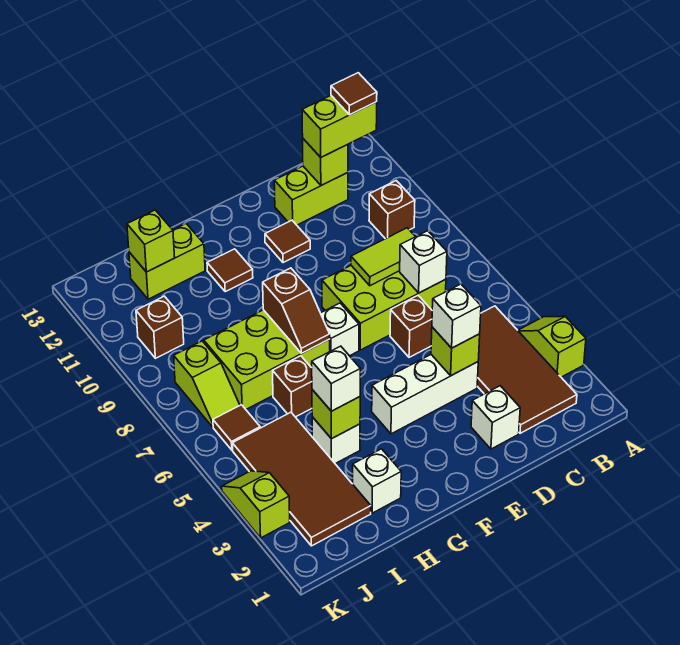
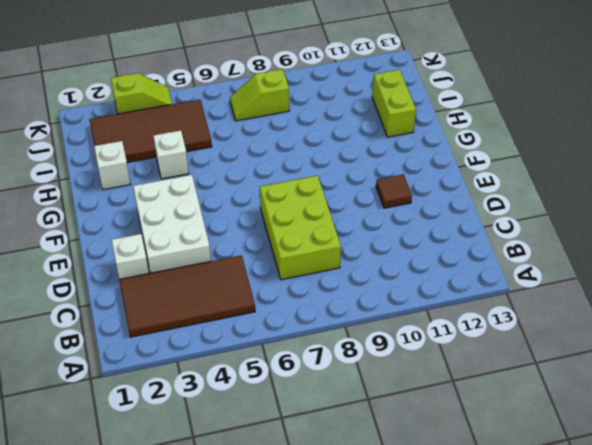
white 2x3 brick [133,175,211,273] -> white 1x3 brick [372,355,478,434]
none -> lime 1x2 slope [518,316,586,377]
none -> brown 1x1 brick [369,181,415,239]
none -> lime 1x2 brick [274,166,348,225]
none -> brown 1x1 brick [390,296,432,357]

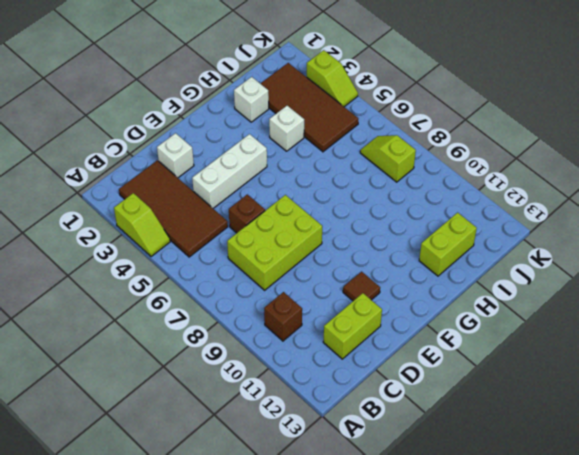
none -> white 1x1 brick [321,303,359,356]
none -> lime 2x3 brick [204,310,330,409]
none -> brown 1x1 tile [207,249,253,292]
none -> brown 1x1 brick [273,356,312,417]

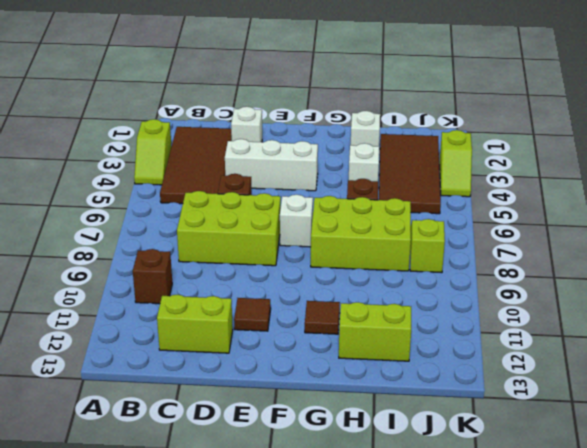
none -> brown 1x1 tile [213,405,260,450]
none -> brown 1x1 brick [136,296,184,358]
none -> white 1x1 brick [400,231,447,293]
none -> lime 1x2 tile [351,228,415,286]

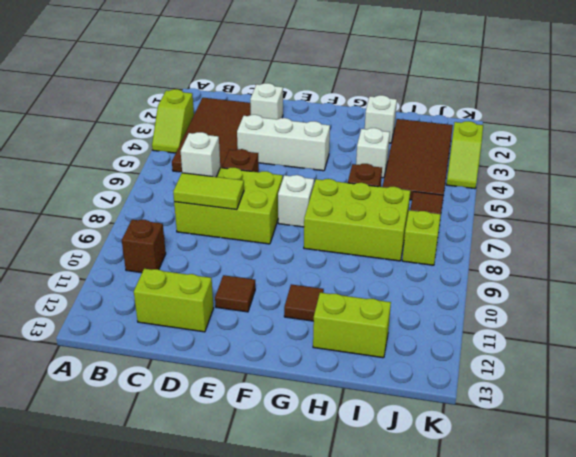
none -> brown 1x1 brick [136,296,184,358]
none -> lime 1x1 brick [303,139,348,185]
none -> lime 1x1 brick [431,327,480,376]
none -> brown 1x2 slope [263,268,330,353]

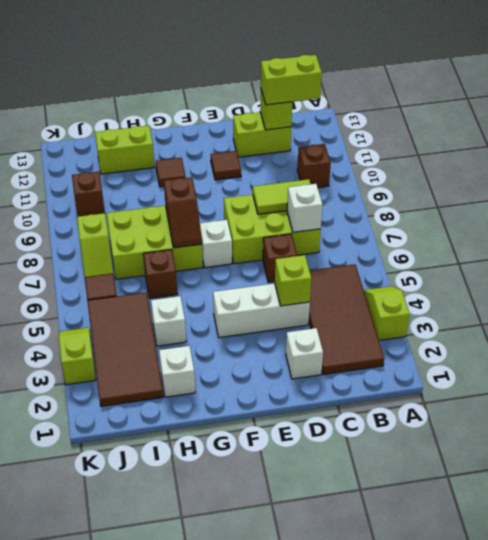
none -> lime 1x1 brick [312,390,360,439]
none -> lime 1x1 brick [127,210,175,272]
none -> white 1x1 brick [432,284,481,348]
none -> white 1x1 brick [312,346,360,411]

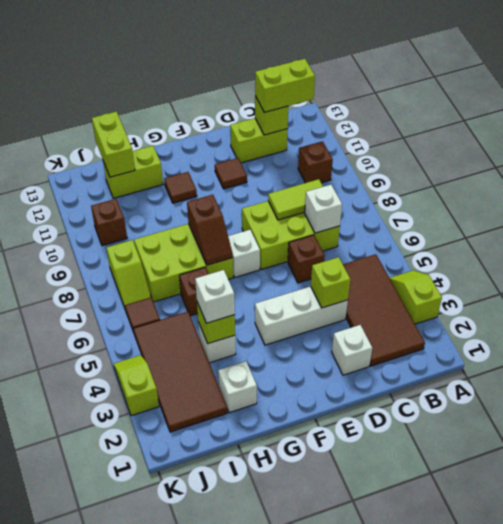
lime 1x2 brick [92,112,135,177] -> lime 1x1 brick [127,210,175,272]
none -> white 1x1 brick [432,284,481,348]
none -> brown 1x1 tile [331,73,377,115]

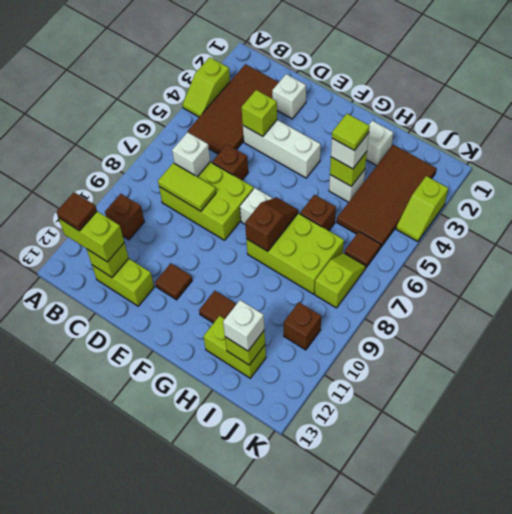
lime 1x1 tile [332,114,370,151] -> none
white 1x1 brick [223,300,264,351] -> white 1x1 brick moved to [432,284,481,348]

